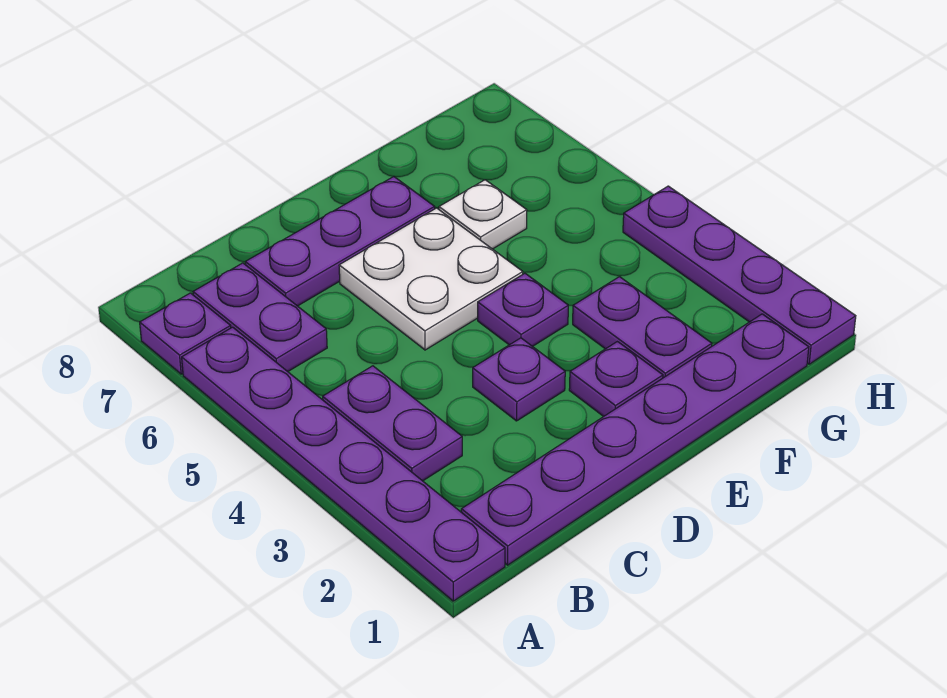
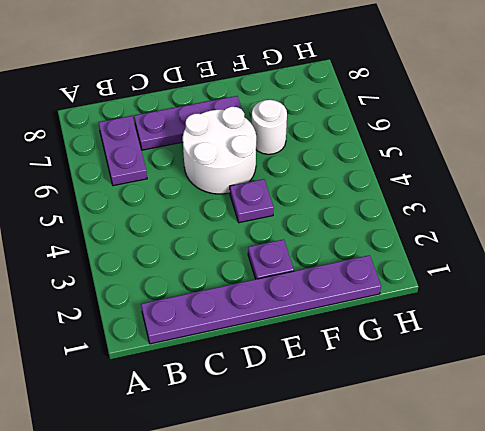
white 2x2 round brick [183,107,256,194] -> white 2x2 plate [339,208,523,350]
white 1x1 round brick [252,100,287,154] -> white 1x1 plate [439,180,527,249]
none -> purple 1x6 plate [182,327,505,601]
none -> purple 1x1 plate [140,293,231,374]
none -> purple 1x2 plate [323,366,462,481]

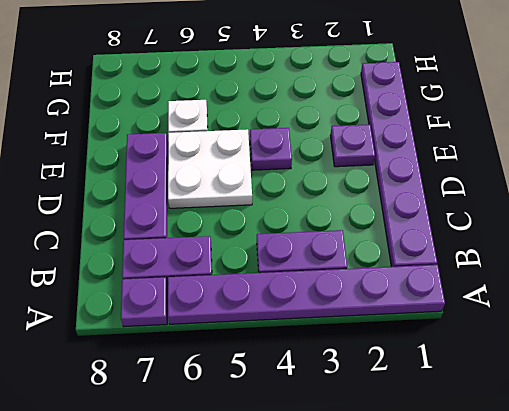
none -> purple 1x1 plate [473,338,565,421]
none -> purple 1x2 plate [573,277,712,378]
none -> purple 1x4 plate [623,186,856,364]

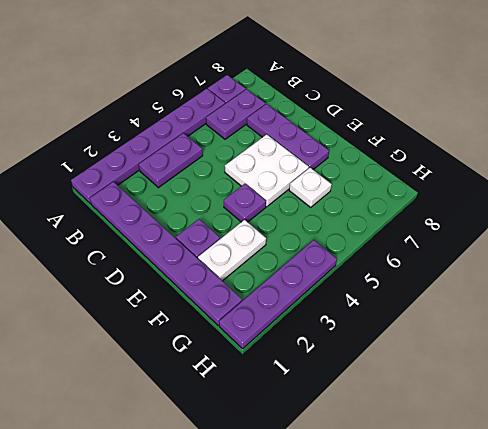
white 1x2 plate [198,220,266,281] -> purple 1x2 plate [573,277,712,378]
none -> purple 1x1 plate [473,338,565,421]

